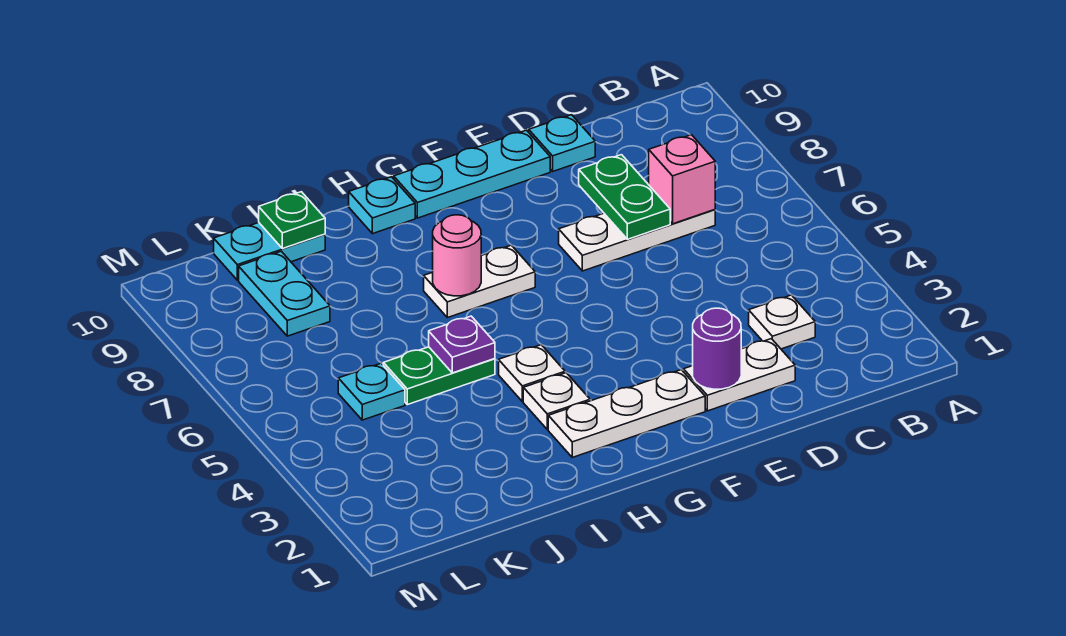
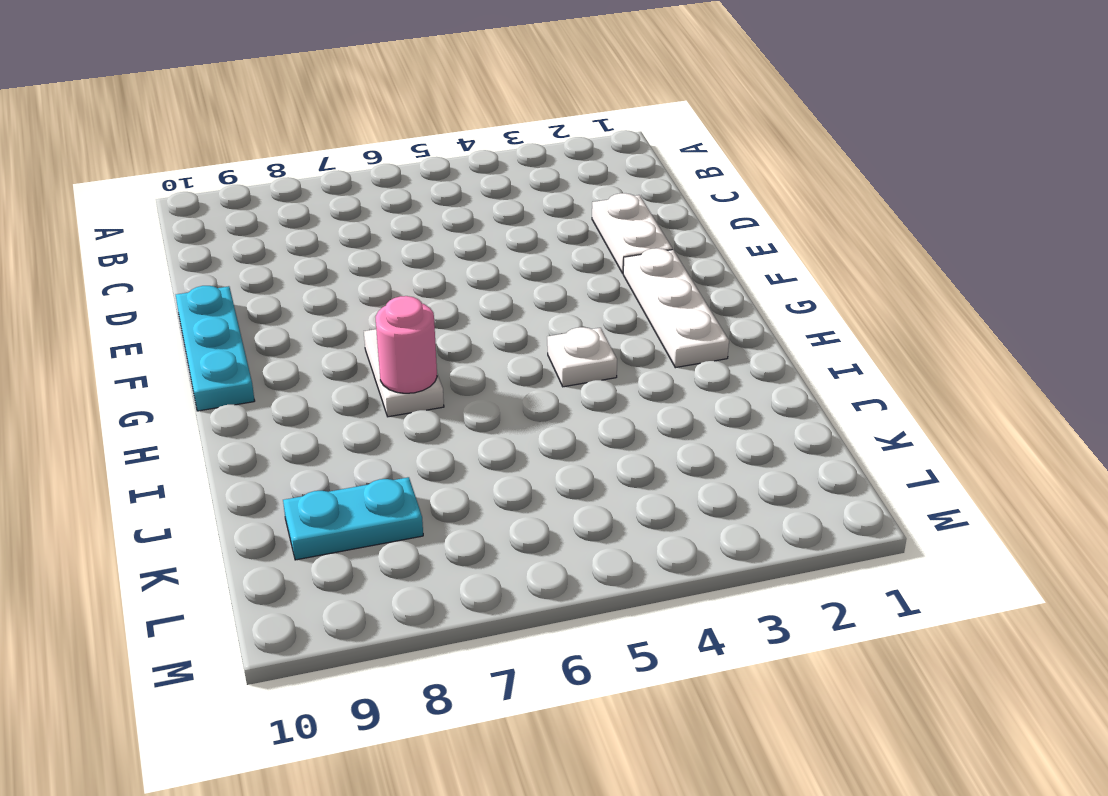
none -> white 1x1 plate [749,295,815,349]
none -> white 1x3 plate [559,210,715,271]
none -> cyan 1x1 plate [529,115,595,171]

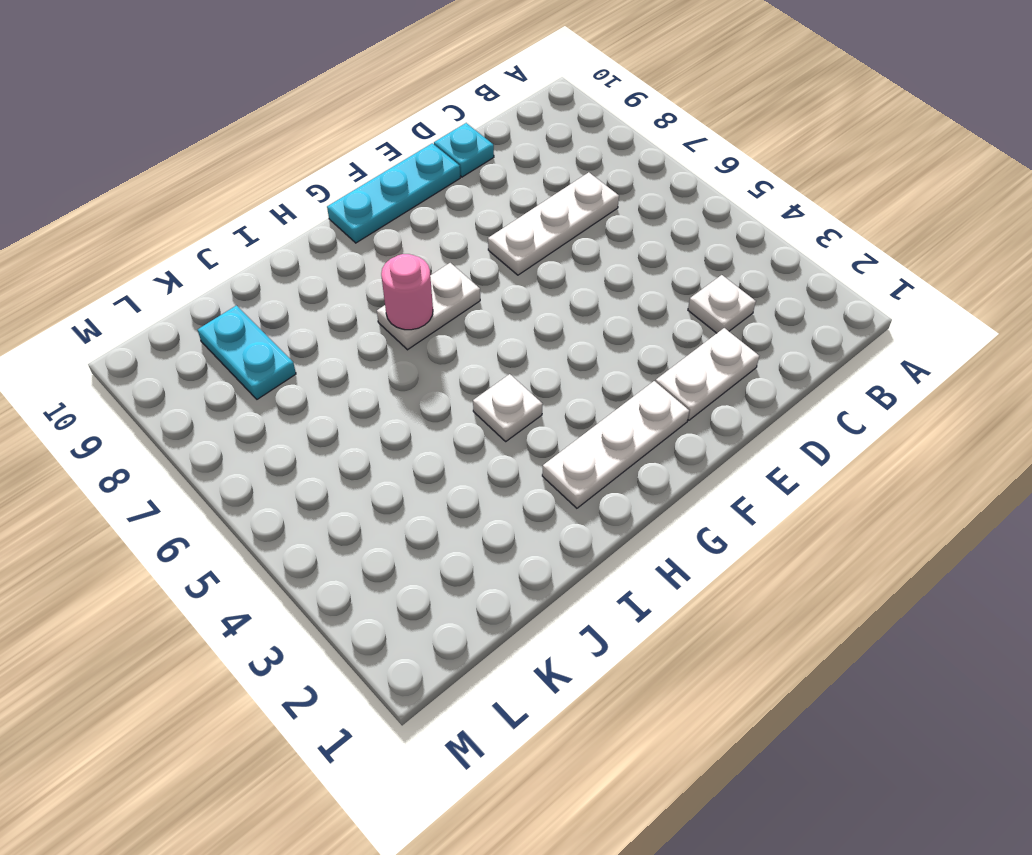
none -> white 1x1 plate [523,373,590,429]
none -> cyan 1x1 plate [349,177,415,234]
none -> green 1x2 plate [383,347,495,405]

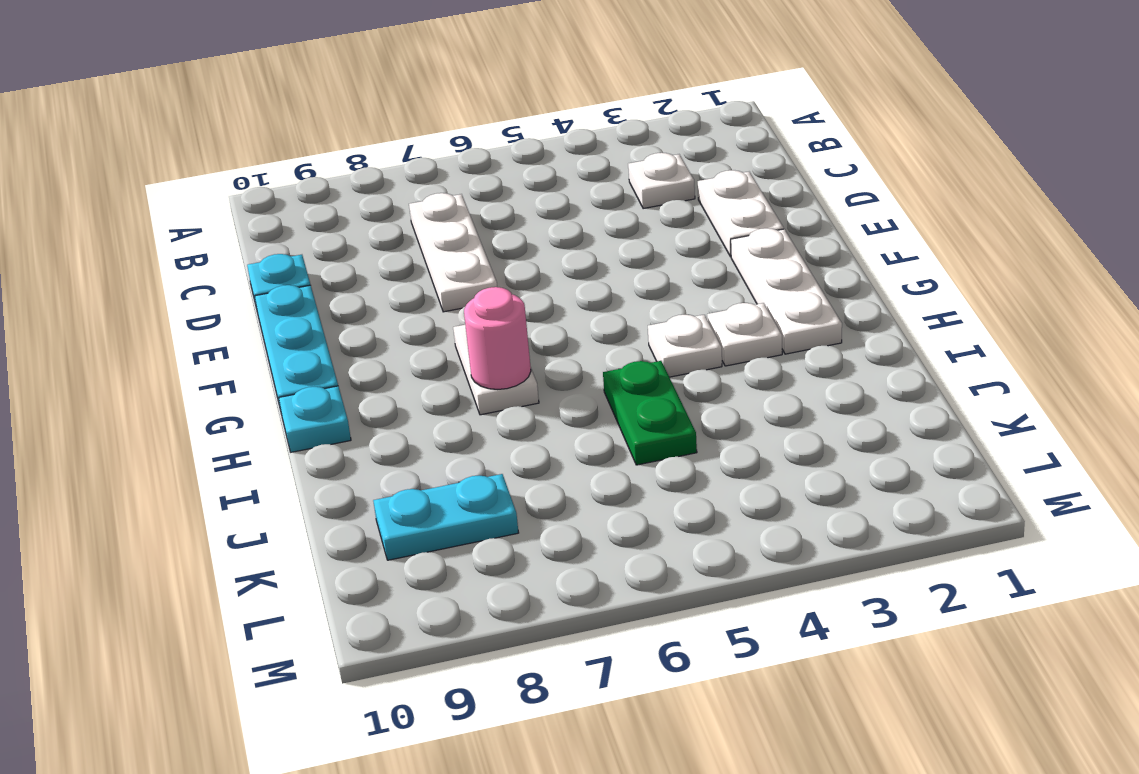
none -> cyan 1x2 plate [214,223,325,280]
none -> cyan 1x1 plate [338,363,405,420]
none -> pink 1x1 brick [649,135,715,224]

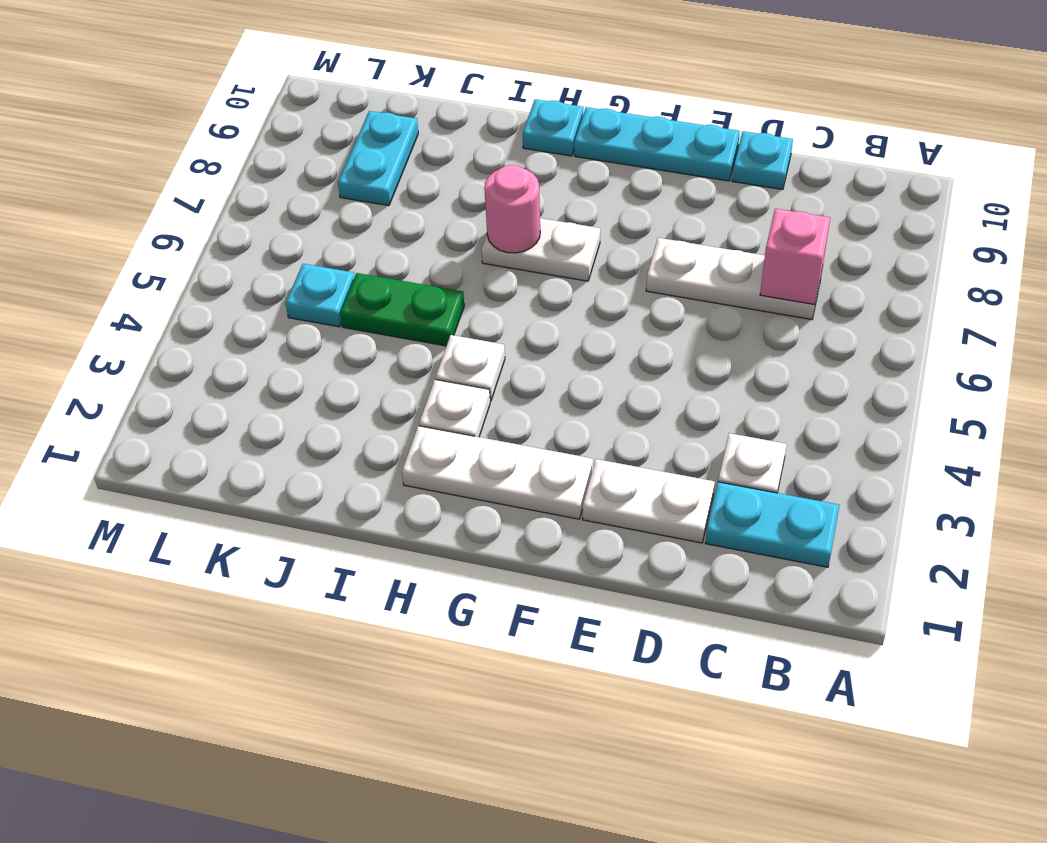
cyan 1x2 plate [706,482,839,567] -> cyan 1x2 plate moved to [214,223,325,280]
none -> green 1x2 plate [579,155,670,239]
none -> purple 1x1 round brick [693,308,741,389]
none -> purple 1x1 plate [429,316,495,373]

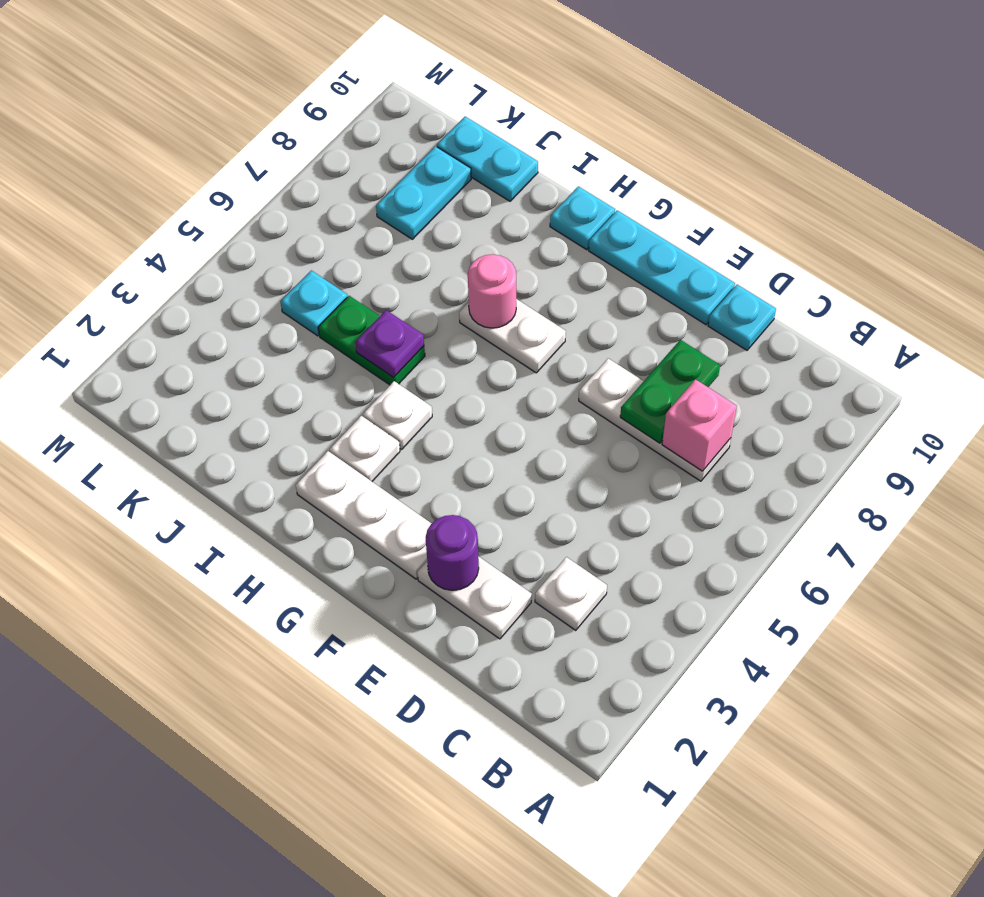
none -> green 1x1 plate [259,192,325,249]

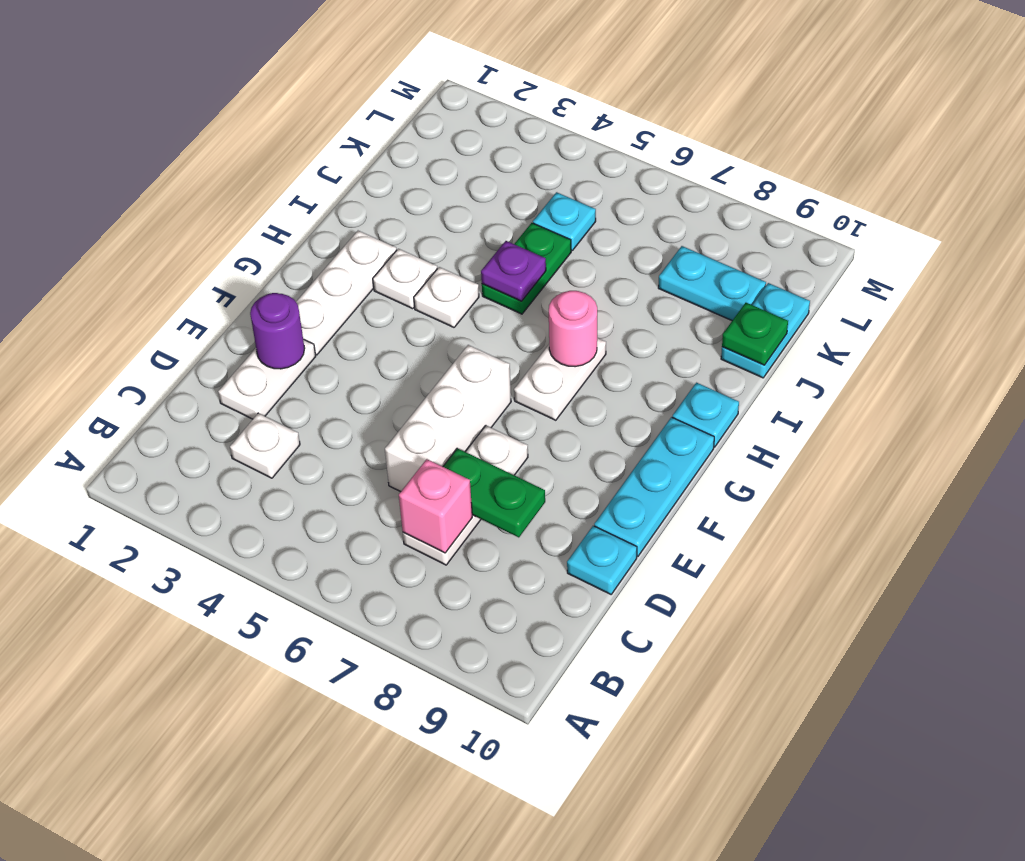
white 1x3 brick [385,345,511,492] -> none

